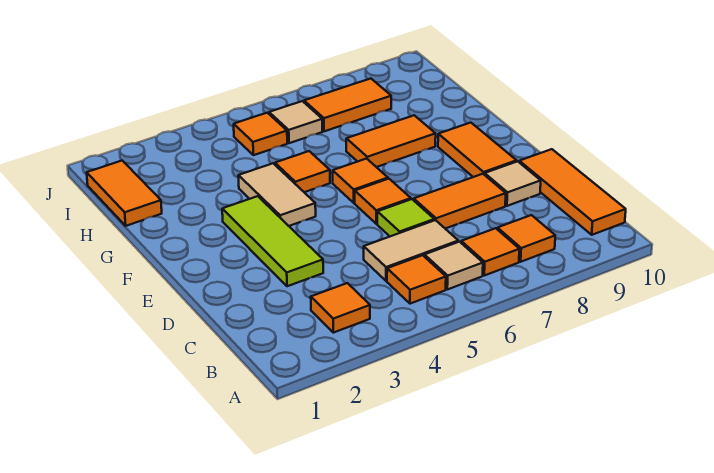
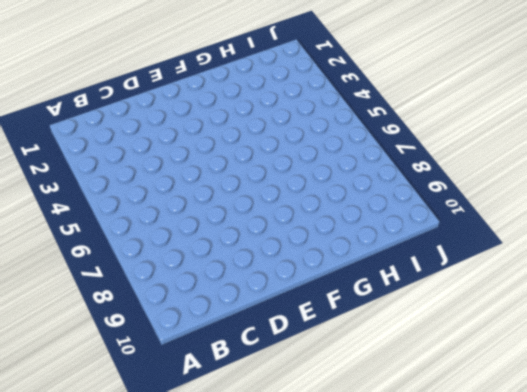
none -> orange 1x1 tile [311,283,370,333]
none -> orange 1x1 tile [387,255,446,304]
none -> tan 1x1 tile [424,242,483,289]

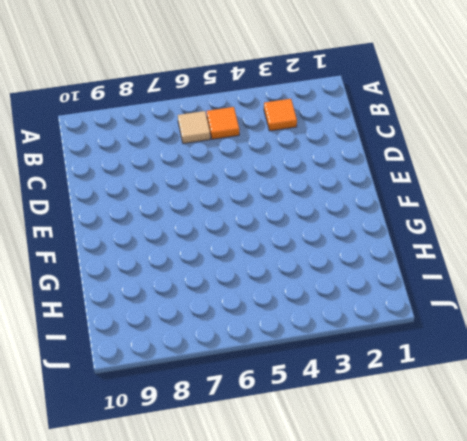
none -> orange 1x1 tile [461,228,519,275]
none -> orange 1x1 tile [497,215,555,262]
none -> orange 1x3 tile [519,149,626,235]

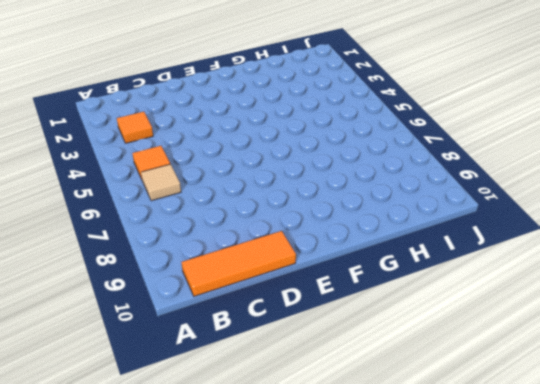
none -> orange 1x1 tile [461,228,519,275]
none -> orange 1x1 tile [497,215,555,262]
none -> tan 1x2 tile [364,220,458,281]

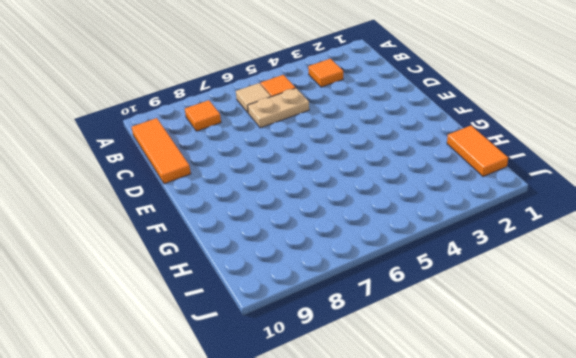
tan 1x2 plate [248,88,309,128] -> tan 1x2 tile [364,220,458,281]
none -> orange 1x1 tile [461,228,519,275]
none -> lime 1x3 tile [222,196,323,286]
none -> lime 1x1 tile [377,199,434,236]

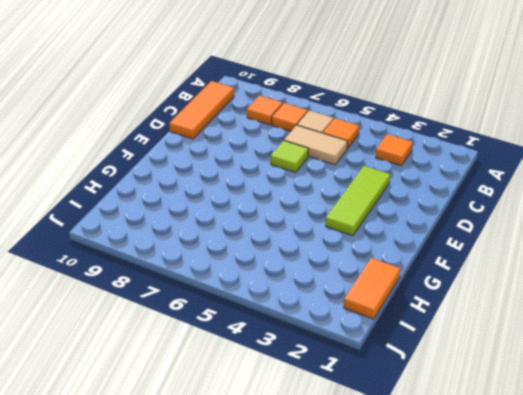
none -> orange 1x2 tile [414,174,506,229]
none -> tan 1x1 tile [485,161,541,206]
none -> orange 1x1 tile [355,179,411,224]

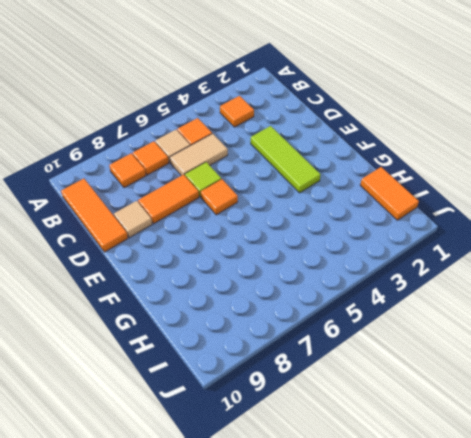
none -> orange 1x2 tile [438,123,517,177]
none -> tan 1x2 tile [238,163,316,226]
none -> orange 1x1 tile [333,159,388,203]

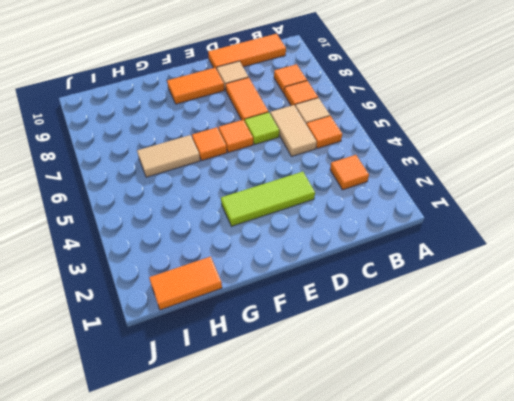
tan 1x2 tile [137,135,200,177] -> tan 1x2 tile moved to [238,163,316,226]
none -> orange 1x1 tile [275,151,330,192]
none -> orange 1x2 tile [346,115,436,167]
none -> orange 1x1 tile [234,113,287,155]

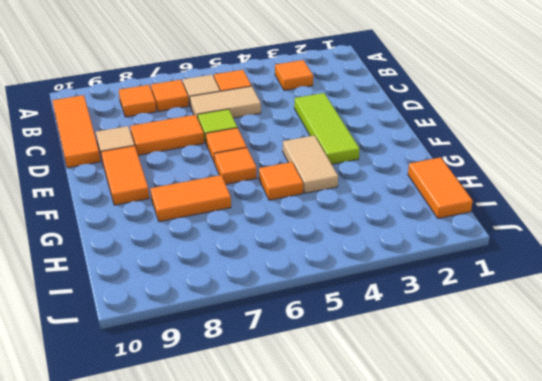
none -> orange 1x1 tile [234,113,287,155]
none -> tan 1x1 tile [269,101,322,143]
none -> orange 1x2 tile [304,79,391,131]

